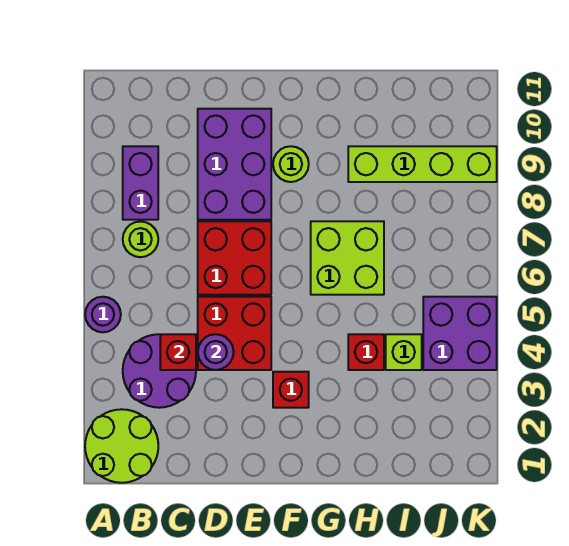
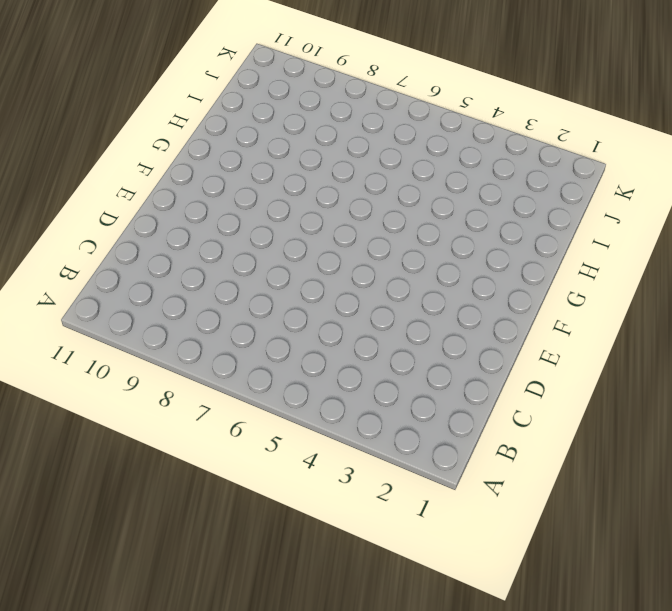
none -> lime 2x2 round brick [85,409,158,483]
none -> purple 1x1 round brick [85,297,121,332]
none -> purple 2x2 round brick [123,334,196,408]

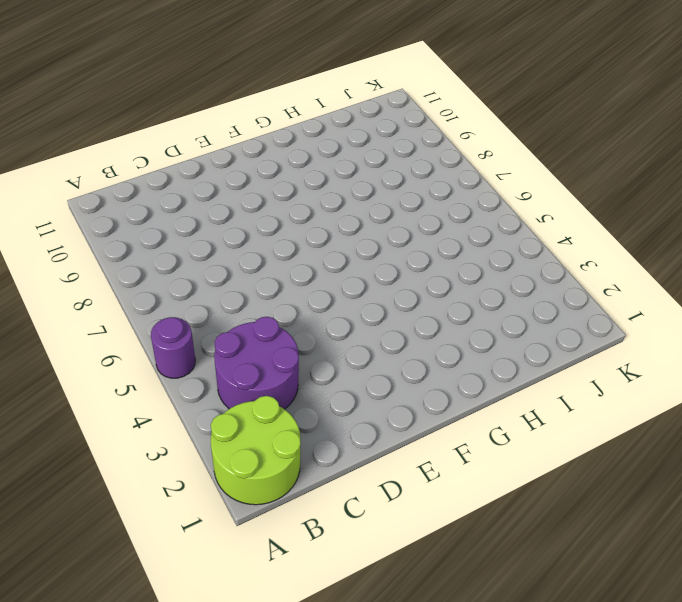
none -> lime 1x1 round brick [123,222,158,257]
none -> purple 1x2 brick [123,146,158,220]
none -> red 2x2 brick [198,297,271,370]

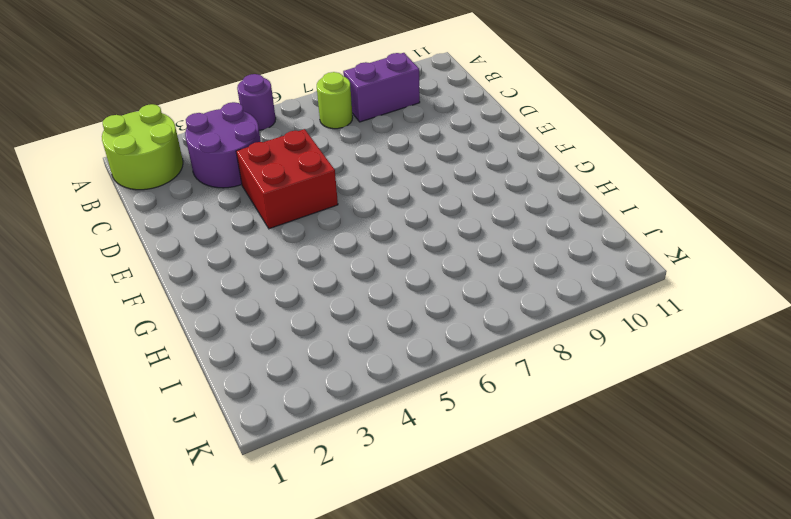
none -> red 2x2 brick [198,221,271,295]
none -> purple 2x3 brick [198,109,271,220]
none -> red 1x1 brick [273,372,309,408]

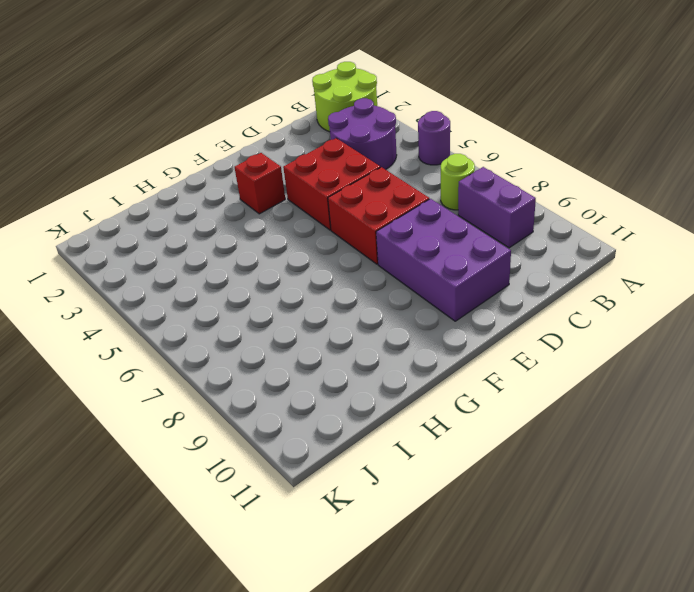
none -> lime 1x1 round brick [273,146,309,182]
none -> lime 2x2 brick [311,221,384,295]
none -> red 1x1 brick [348,334,384,370]

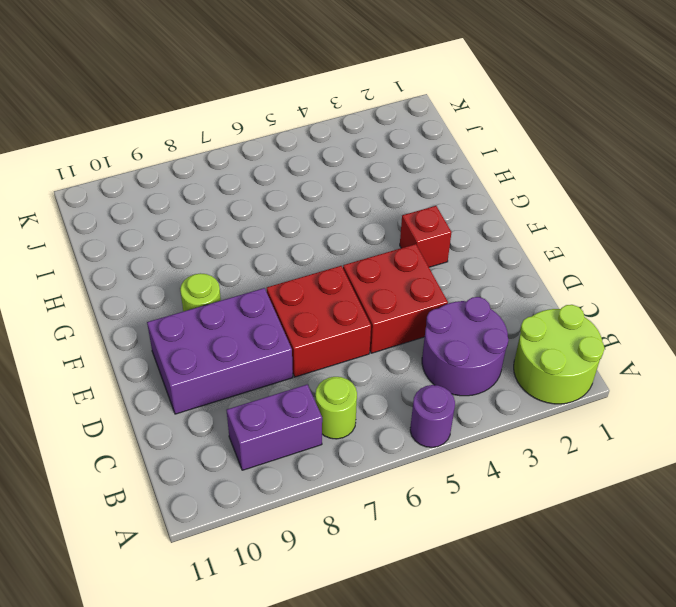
none -> lime 2x2 brick [311,221,384,295]
none -> red 1x1 brick [348,334,384,370]
none -> lime 1x4 brick [348,146,497,182]

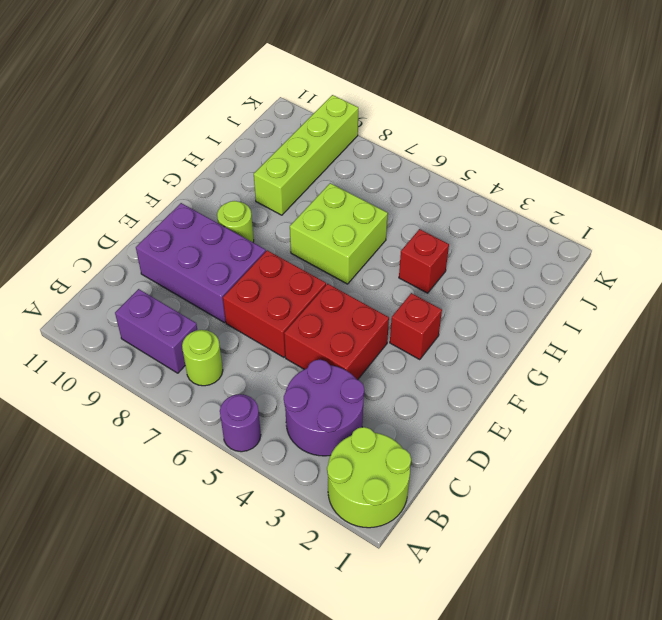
none -> lime 1x1 brick [386,334,422,370]
none -> purple 2x2 brick [423,297,497,370]
none -> red 1x1 brick [160,334,196,370]

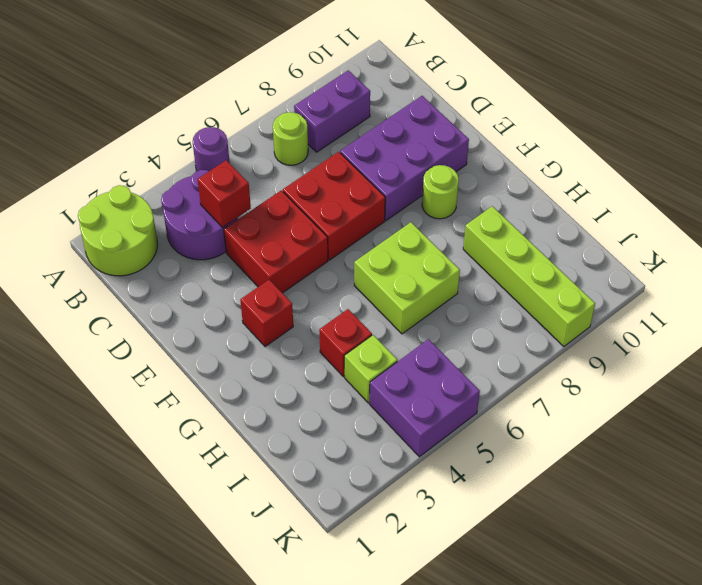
none -> purple 1x1 round brick [198,334,234,370]

